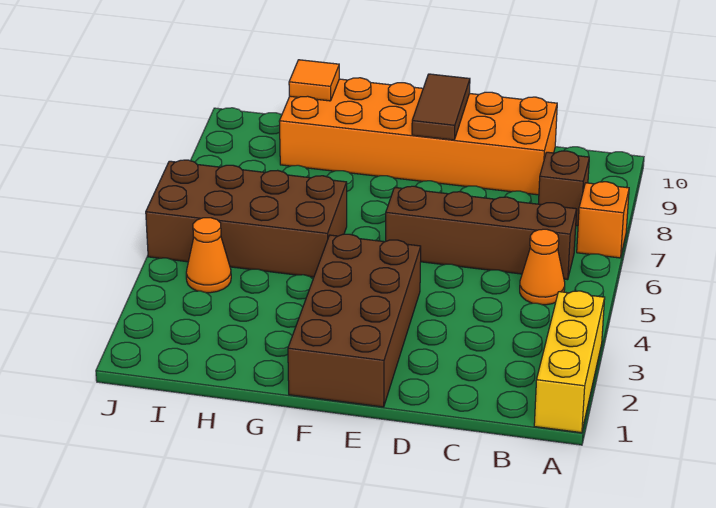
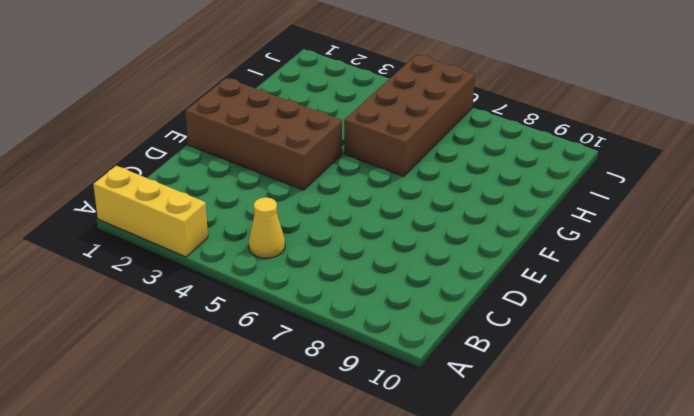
yellow 1x1 cone [249,197,285,258] -> orange 1x1 cone [520,229,565,305]
none -> orange 1x1 brick [577,182,629,258]
none -> brown 1x4 brick [386,186,577,280]

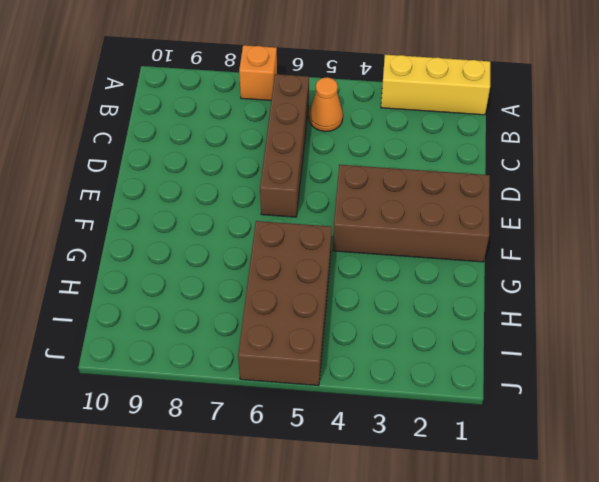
none -> brown 1x1 brick [538,151,589,226]
none -> orange 2x6 brick [279,78,557,195]

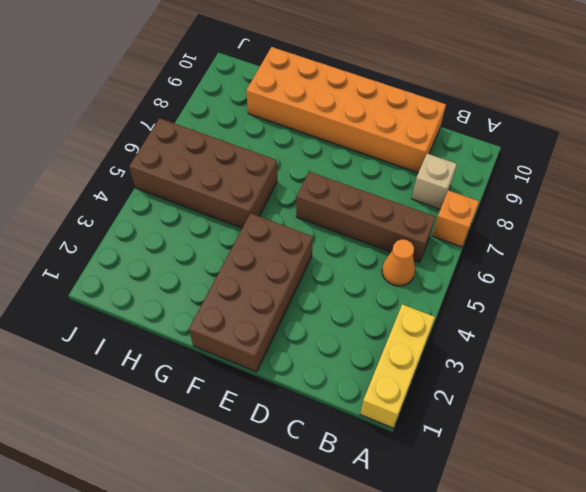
tan 1x1 brick [412,154,457,209] -> brown 1x1 brick [538,151,589,226]
none -> orange 1x1 cone [186,218,231,293]
none -> brown 1x2 tile [412,74,470,140]

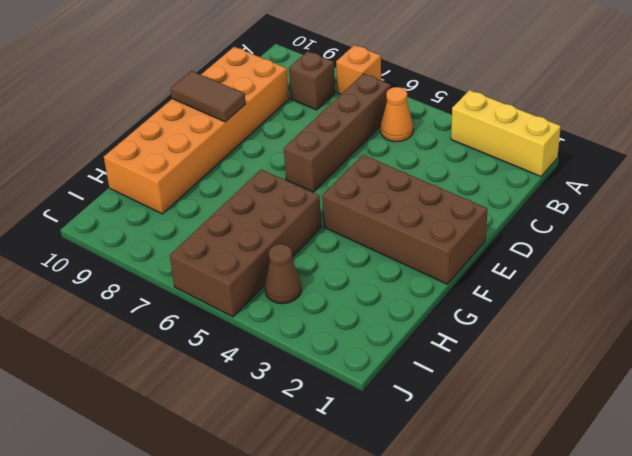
brown 1x1 cone [265,244,301,304] -> orange 1x1 cone [186,218,231,293]
none -> orange 1x1 tile [289,60,339,101]

